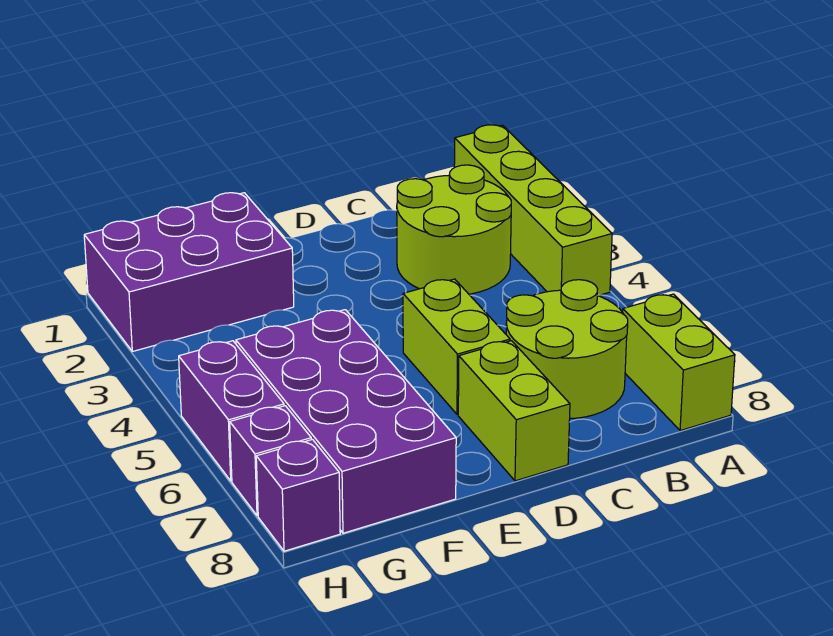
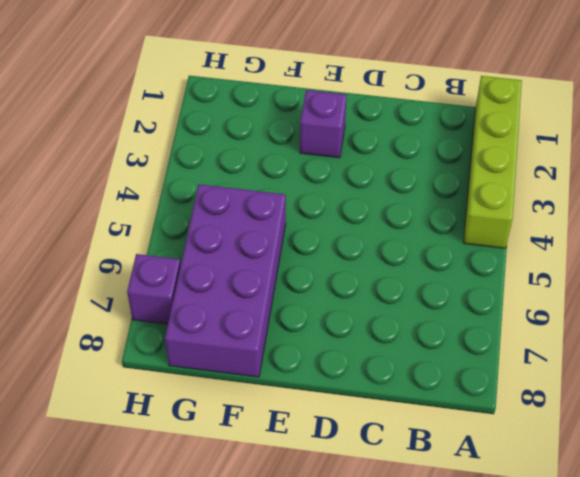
purple 1x1 brick [300,90,347,158] -> purple 1x1 brick moved to [256,439,340,551]
none -> lime 1x2 brick [623,294,735,431]
none -> lime 2x2 round brick [397,165,511,294]

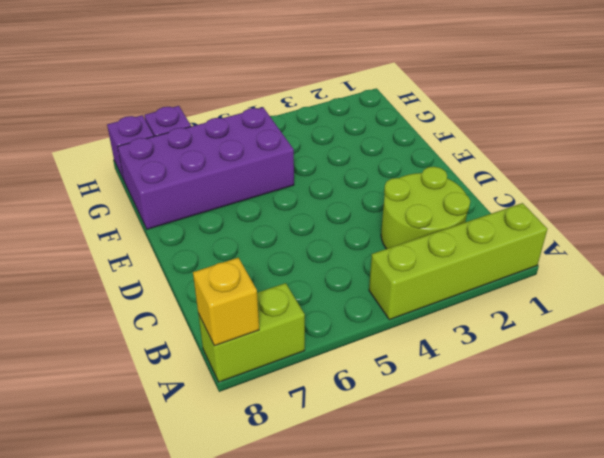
yellow 1x1 brick [193,258,259,346] -> none
none -> lime 2x2 round brick [506,280,628,418]
none -> lime 1x2 brick [403,279,510,414]

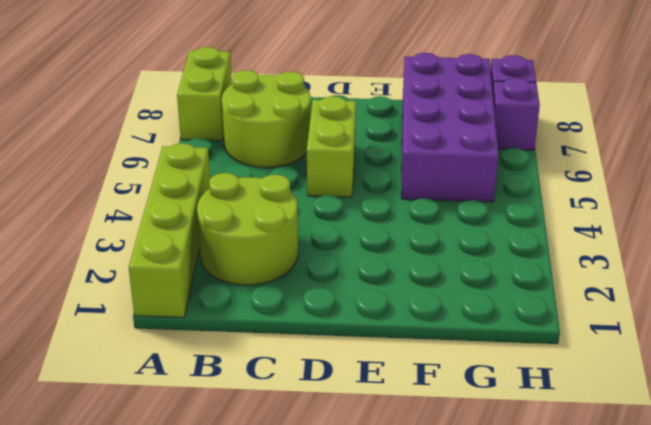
none -> lime 1x2 brick [458,341,570,481]
none -> purple 2x3 brick [84,193,294,351]

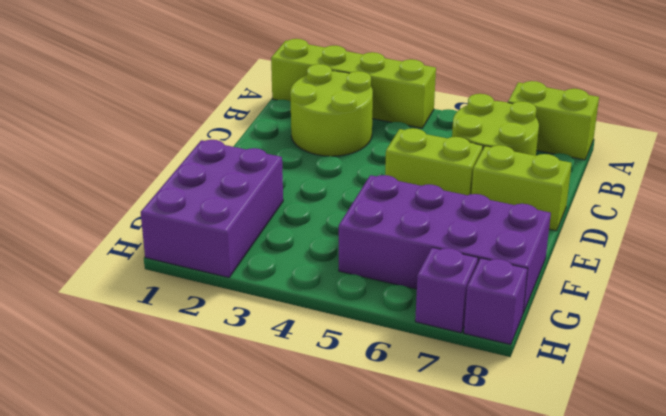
none -> purple 1x2 brick [179,341,284,481]

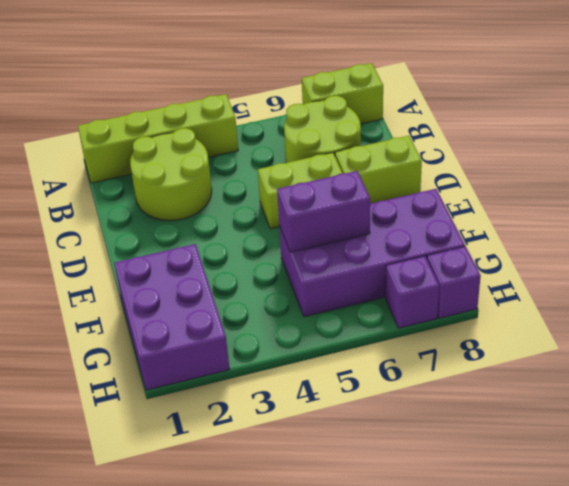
purple 1x2 brick [277,171,370,252] -> purple 1x2 brick moved to [179,341,284,481]

